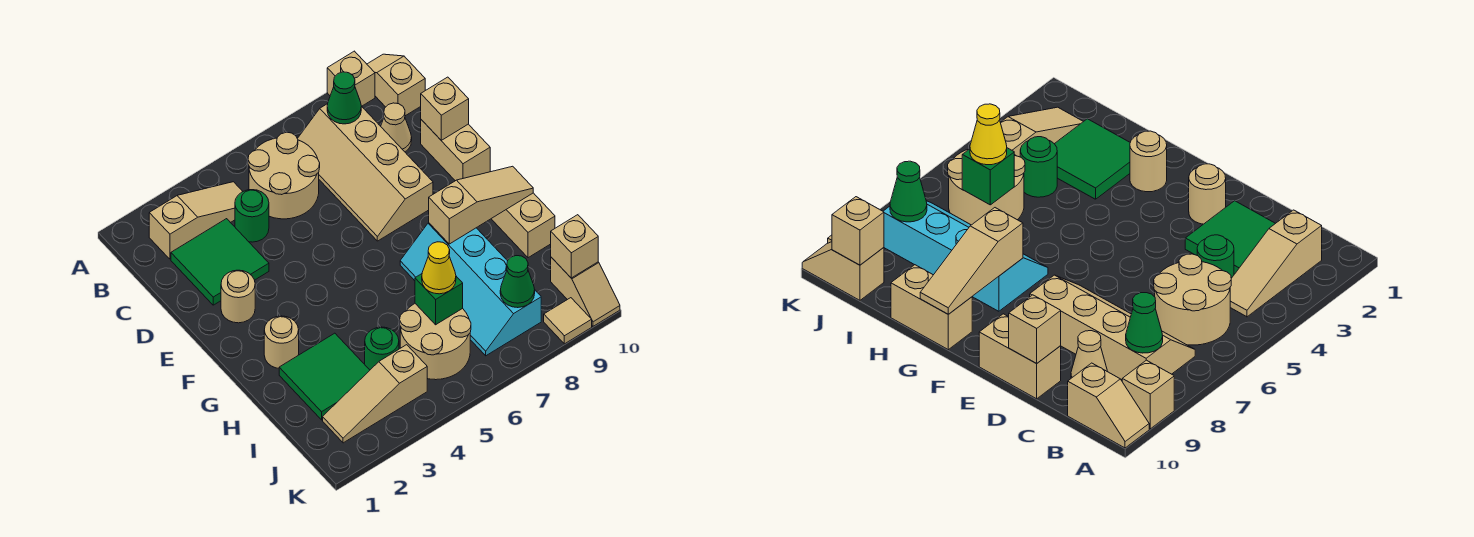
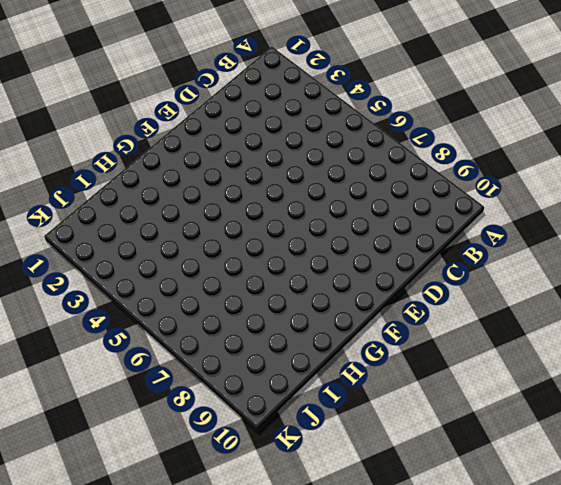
none -> tan 1x1 brick [327,51,375,106]
none -> tan 1x2 slope [367,54,425,116]
none -> tan 1x3 slope [149,182,243,259]

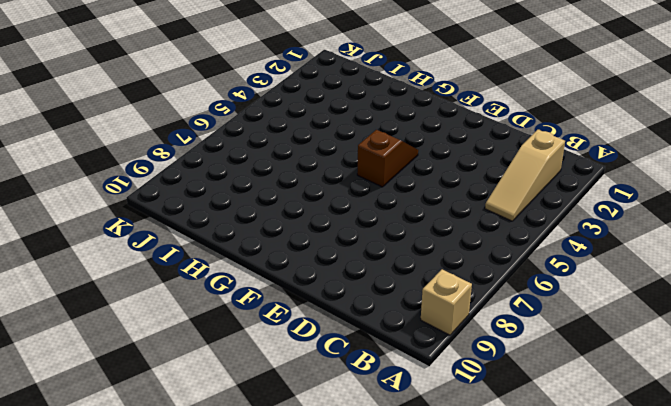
brown 1x2 slope [357,130,418,187] -> none
none -> tan 1x2 slope [367,54,425,116]
none -> tan 2x2 round brick [248,132,320,219]
none -> tan 2x4 slope [297,104,433,241]

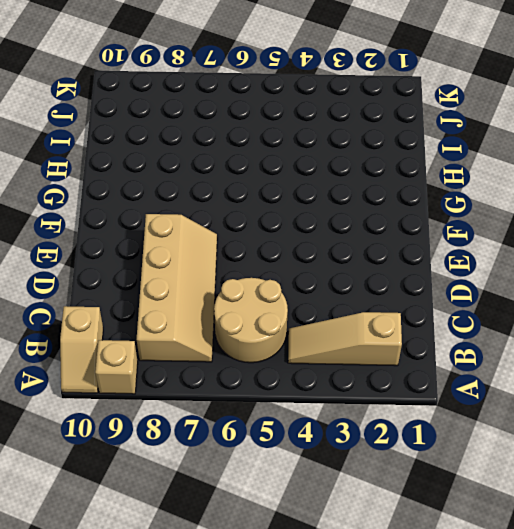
none -> green 2x2 tile [171,219,269,305]
none -> green 1x1 round brick [235,190,269,242]
none -> tan 1x1 cone [381,103,412,152]

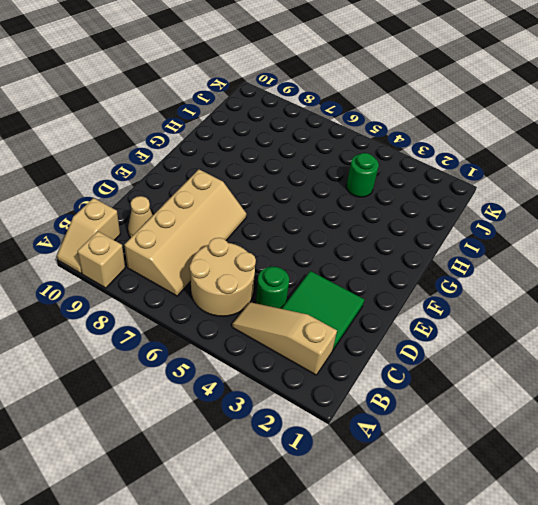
none -> tan 1x2 brick [421,120,490,181]
none -> tan 1x1 round brick [221,270,255,323]
none -> tan 1x1 round brick [264,316,299,368]

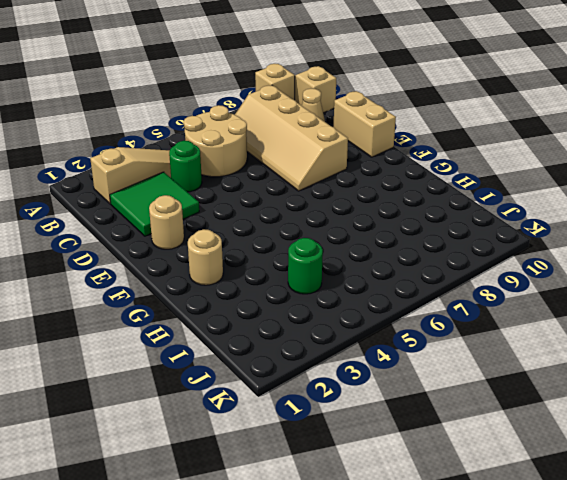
none -> cyan 2x4 slope [400,223,541,356]
none -> tan 1x2 brick [491,193,555,258]
none -> green 2x2 tile [279,333,370,420]

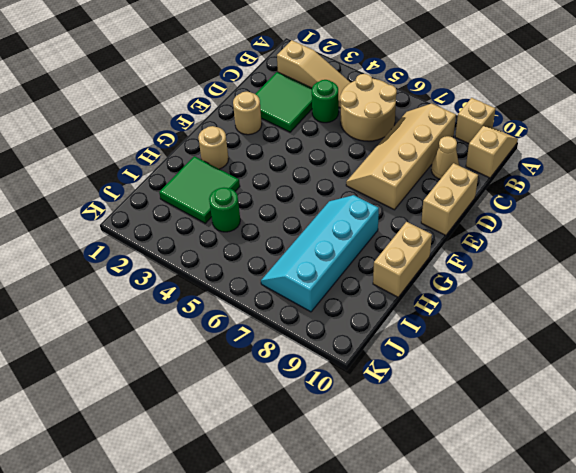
none -> tan 2x2 round brick [400,304,471,380]
none -> tan 1x3 slope [323,345,427,443]
none -> tan 1x2 slope [551,257,620,326]

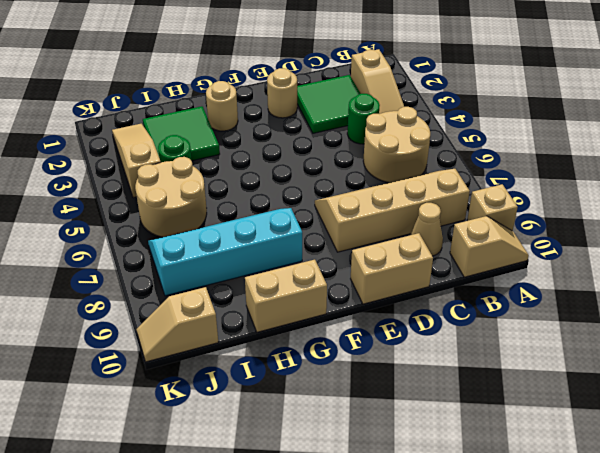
none -> tan 1x1 tile [544,298,592,344]
none -> green 1x1 cone [327,72,361,124]
none -> tan 1x1 brick [421,77,469,140]

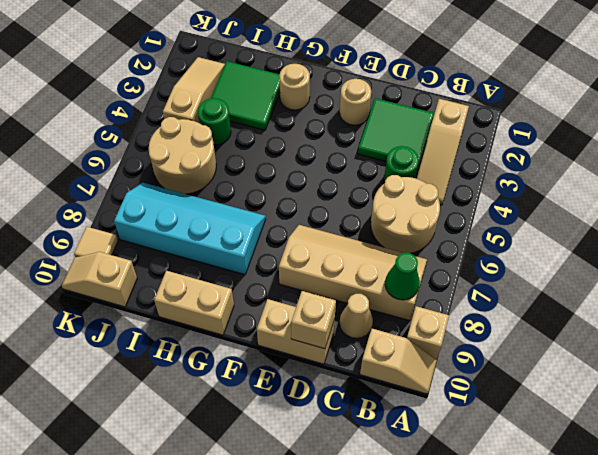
none -> tan 1x3 slope [429,166,533,244]
none -> green 1x1 brick [415,274,463,325]
none -> green 1x1 cone [500,256,535,308]

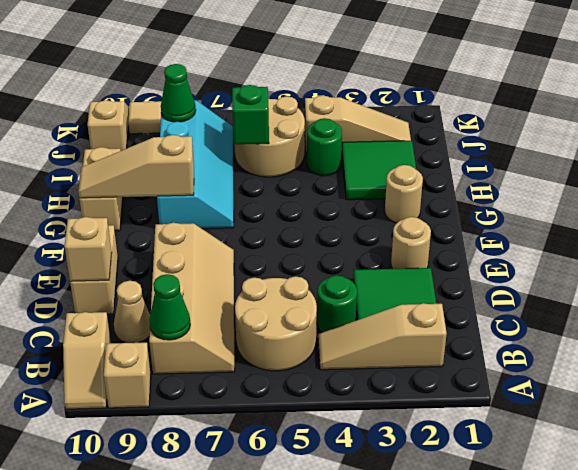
none -> tan 1x1 brick [551,215,598,278]
none -> yellow 1x1 cone [422,242,456,294]

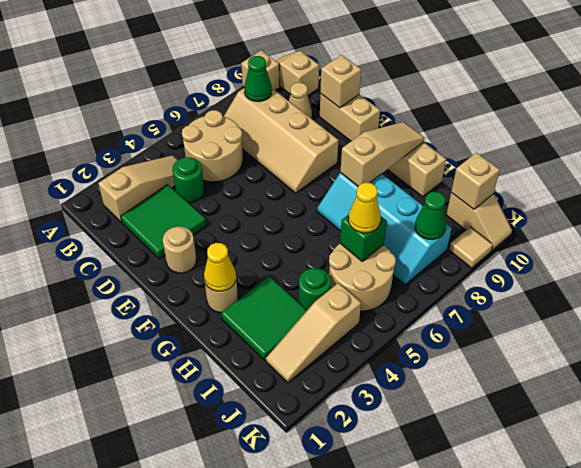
yellow 1x1 cone [204,243,236,291] -> none

